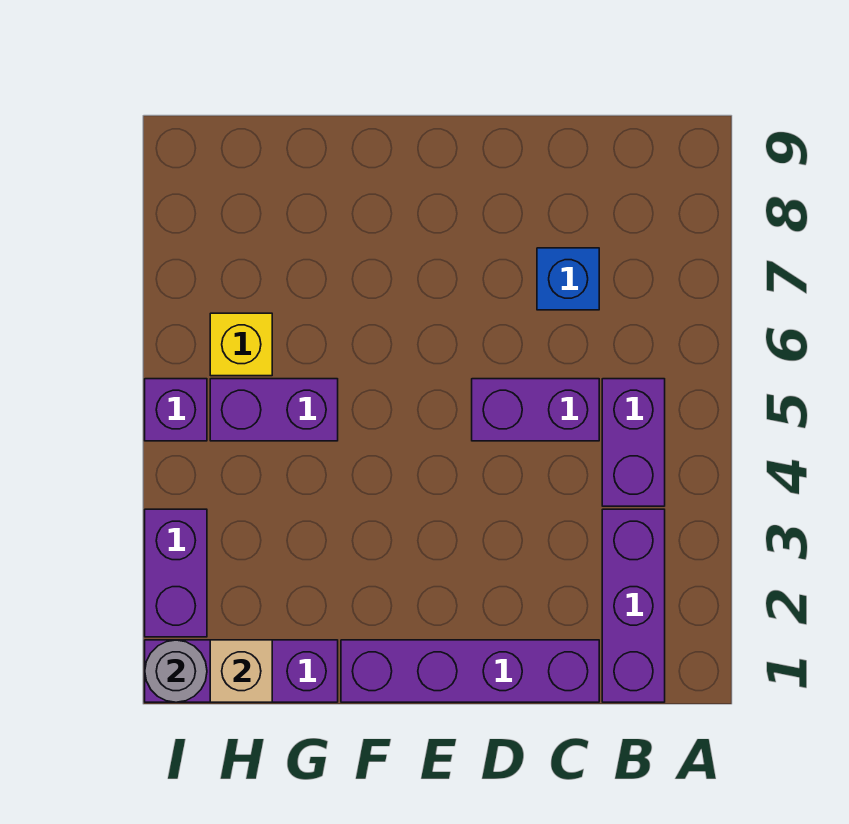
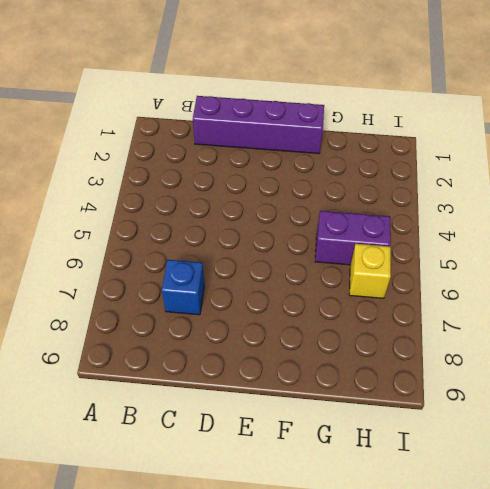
none -> purple 1x3 brick [602,509,665,702]
none -> purple 1x2 brick [602,379,665,506]
none -> purple 1x2 brick [472,379,599,441]

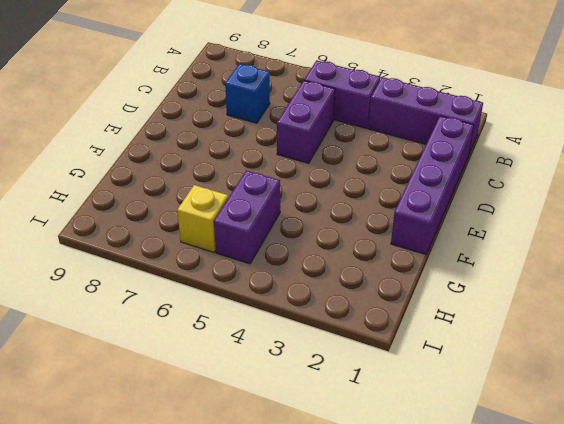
none -> purple 1x3 brick [145,640,338,702]
none -> purple 1x2 brick [145,509,207,637]
none -> purple 1x1 brick [145,379,207,441]

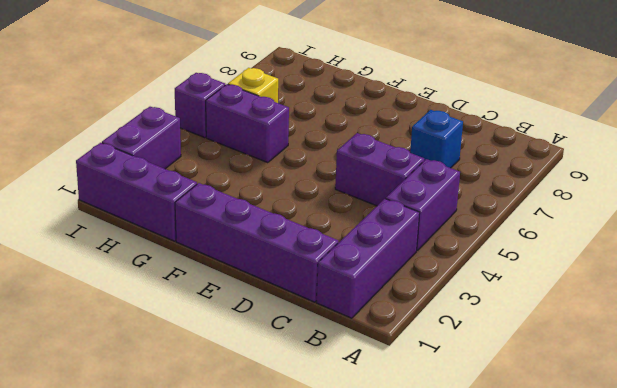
none -> tan 1x1 brick [210,640,272,702]
none -> grey 1x1 round brick [145,640,207,702]

